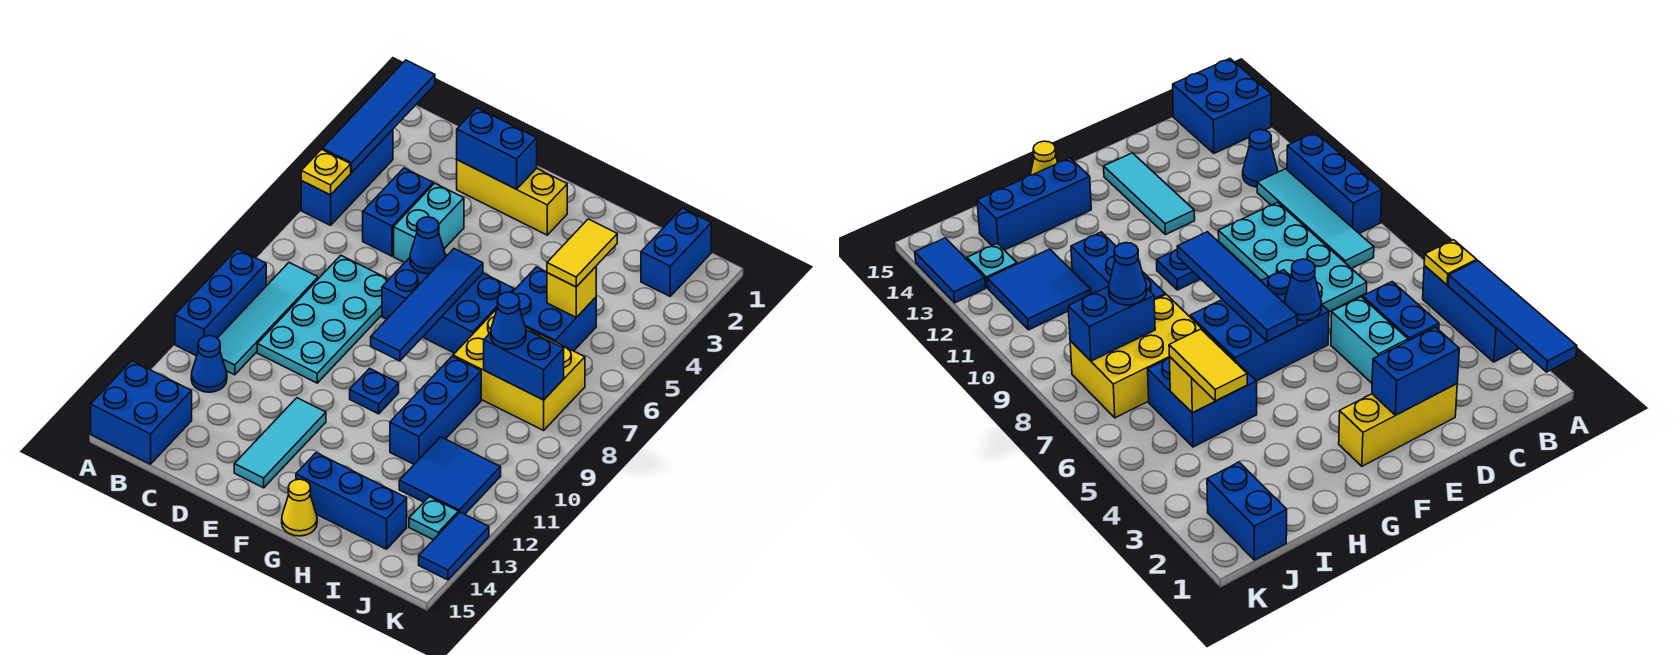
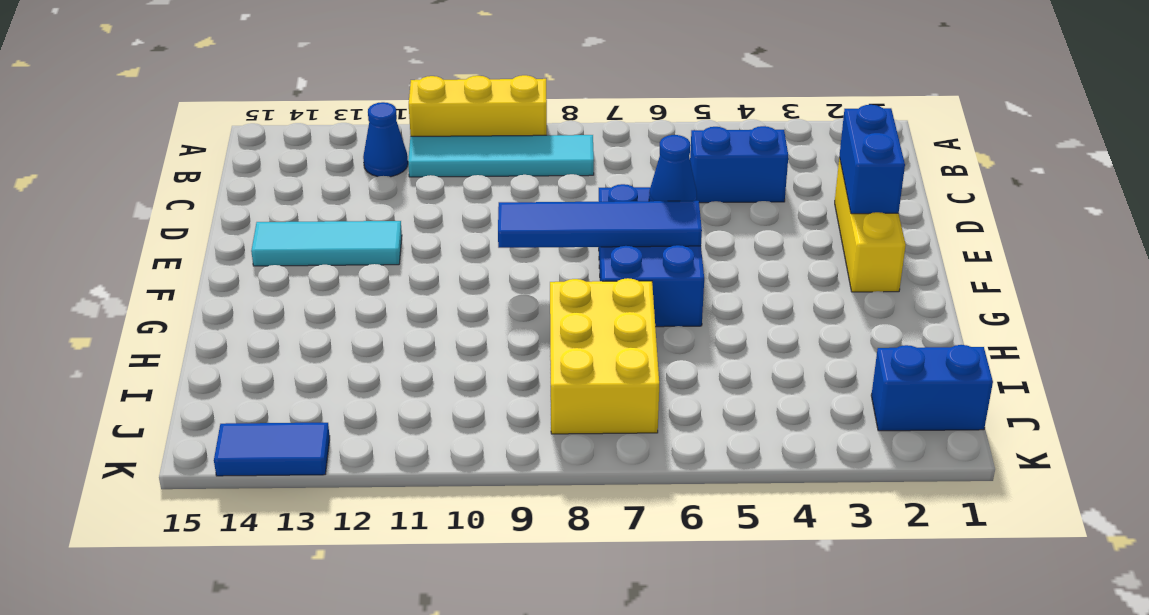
yellow 1x3 brick [409,75,547,136] -> blue 1x3 brick [175,249,266,356]
none -> blue 1x3 brick [301,129,393,225]
none -> blue 2x2 brick [91,361,192,464]
none -> cyan 2x4 plate [257,256,389,383]
none -> cyan 1x2 brick [394,183,464,263]

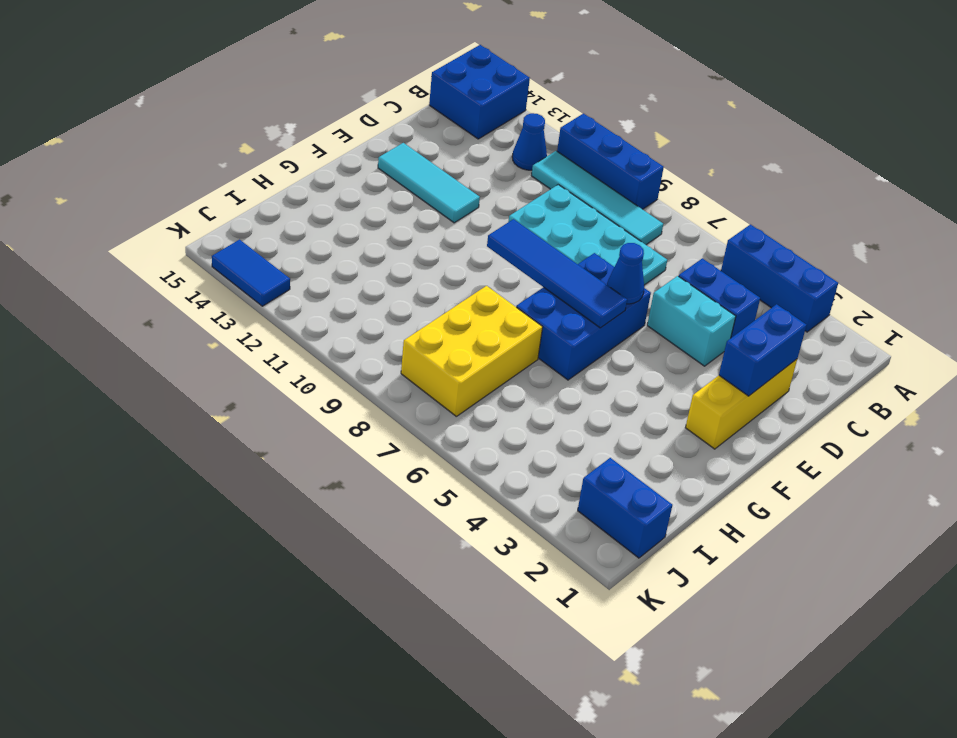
none -> blue 1x1 plate [350,368,399,414]
none -> blue 1x3 brick [296,453,407,549]
none -> yellow 1x1 cone [282,479,317,536]
none -> blue 2x2 brick [495,267,596,351]

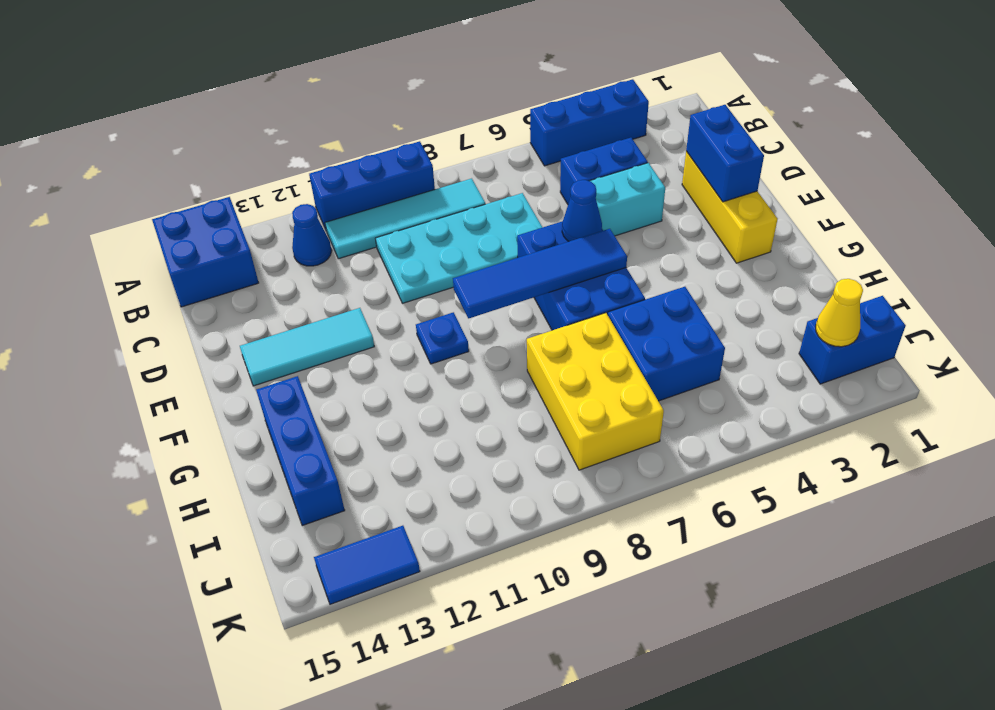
yellow 1x1 cone [816,279,863,347] -> yellow 1x1 cone moved to [282,479,317,536]
none -> blue 1x3 brick [390,356,481,464]
none -> blue 2x2 tile [399,437,501,514]
none -> cyan 1x1 plate [409,497,458,540]
none -> blue 1x4 tile [322,60,435,172]

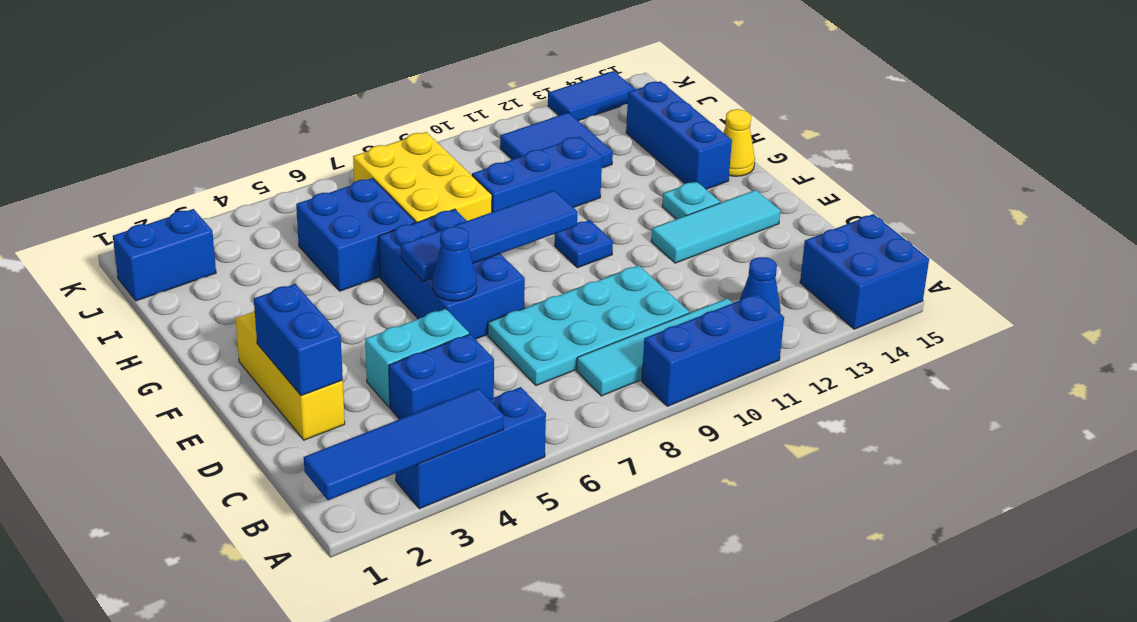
cyan 1x1 plate [662,181,720,219] -> cyan 1x1 plate moved to [409,497,458,540]
none -> yellow 1x1 plate [301,149,351,195]
none -> yellow 1x1 brick [547,267,596,317]
none -> blue 1x2 brick [484,330,564,400]
none -> yellow 1x2 tile [547,219,617,287]

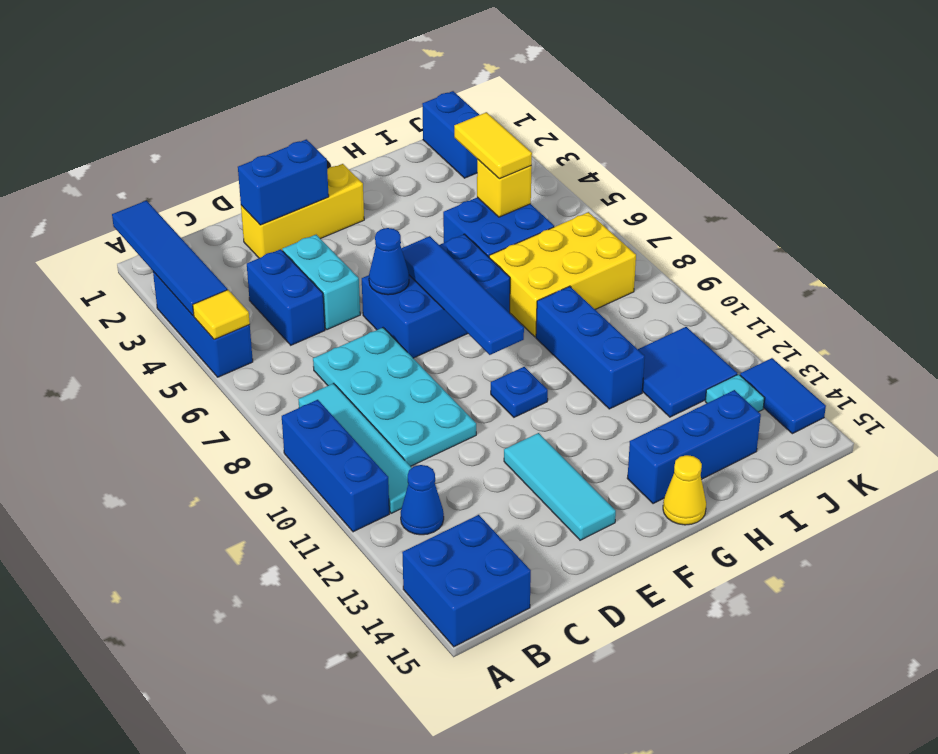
yellow 1x1 tile [193,290,250,339] -> yellow 1x1 plate [301,149,351,195]
none -> blue 1x2 brick [484,330,564,400]
none -> blue 1x1 cone [491,292,526,349]

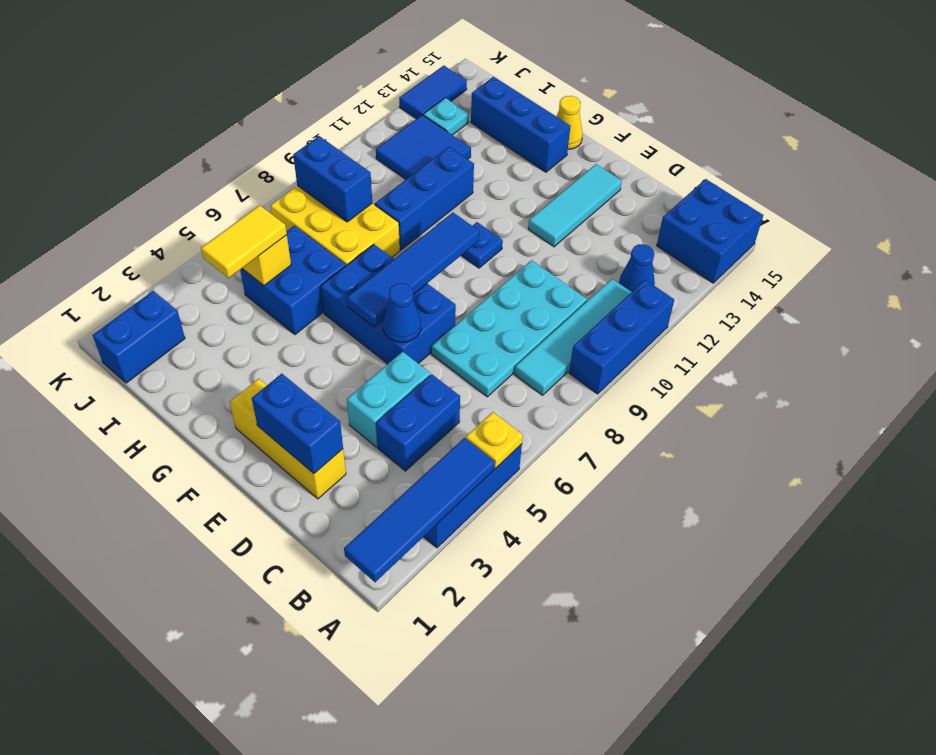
none -> blue 1x1 cone [491,292,526,349]

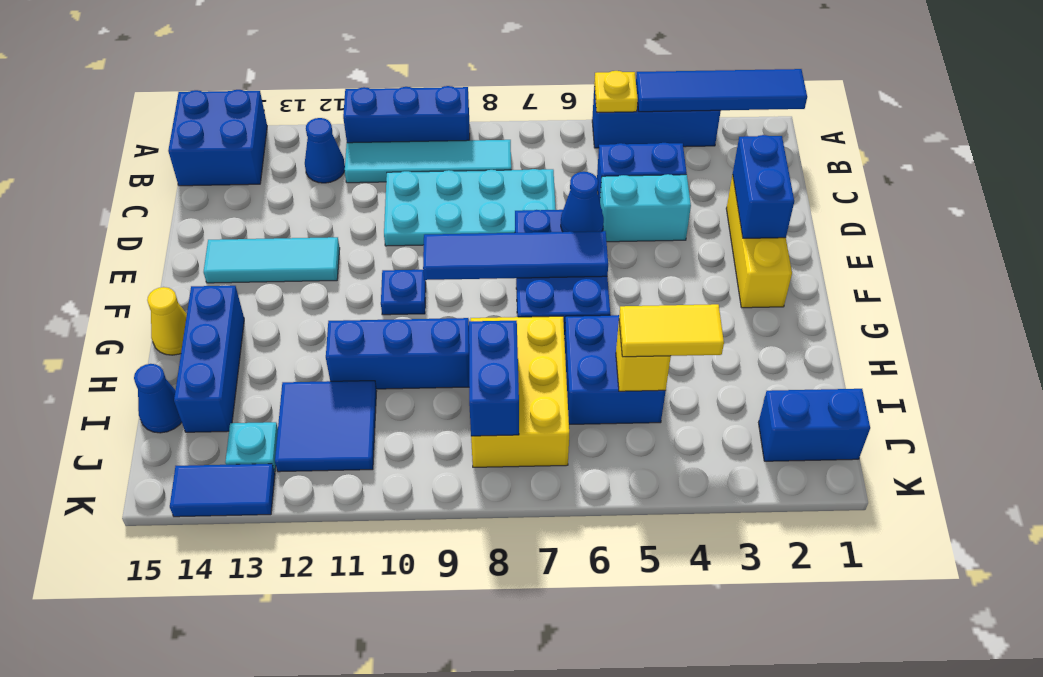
blue 1x1 cone [134,364,182,433] -> blue 1x1 cone moved to [491,292,526,349]

